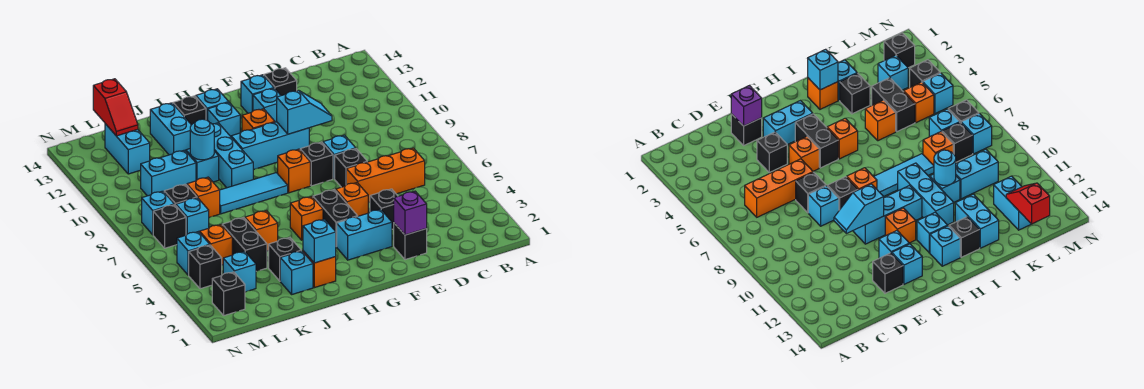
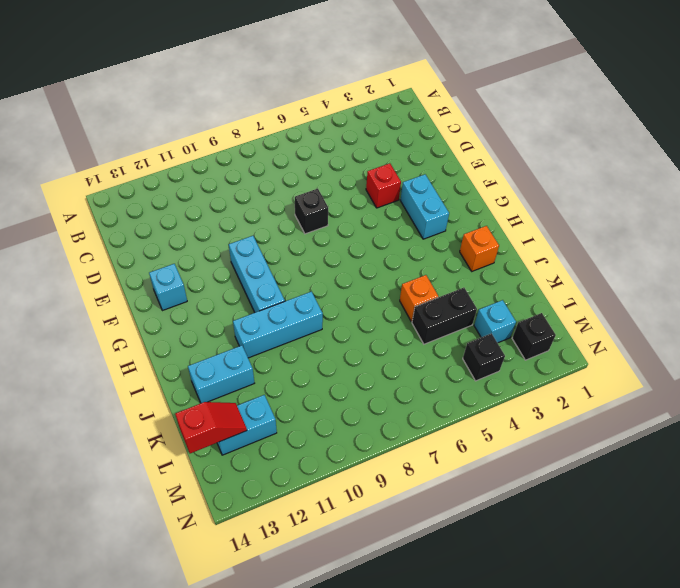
red 1x1 brick [366,163,401,208] -> black 1x1 brick [370,189,398,229]
none -> orange 1x3 brick [346,148,425,203]
none -> black 1x1 brick [394,223,427,260]
none -> cyan 1x1 brick [323,135,356,179]
none -> black 1x1 brick [264,68,297,96]

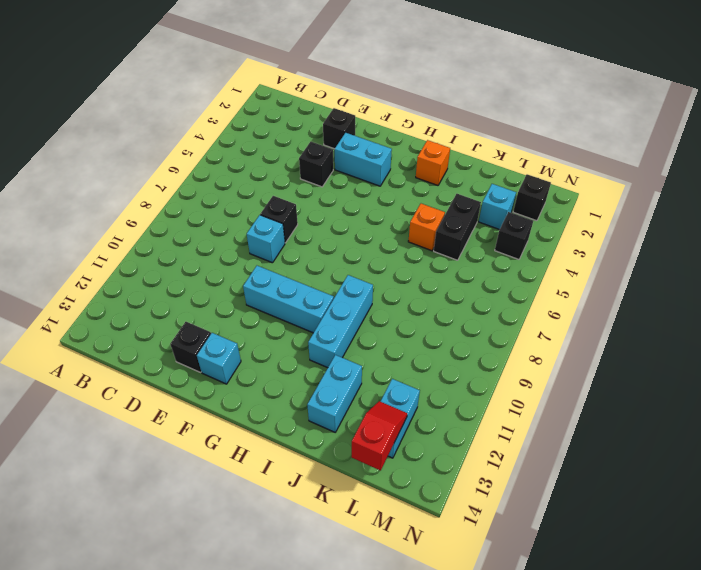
none -> orange 1x3 brick [346,148,425,203]
none -> orange 1x1 brick [336,183,368,216]
none -> black 1x1 brick [300,142,333,186]
none -> cyan 1x1 brick [253,88,281,122]

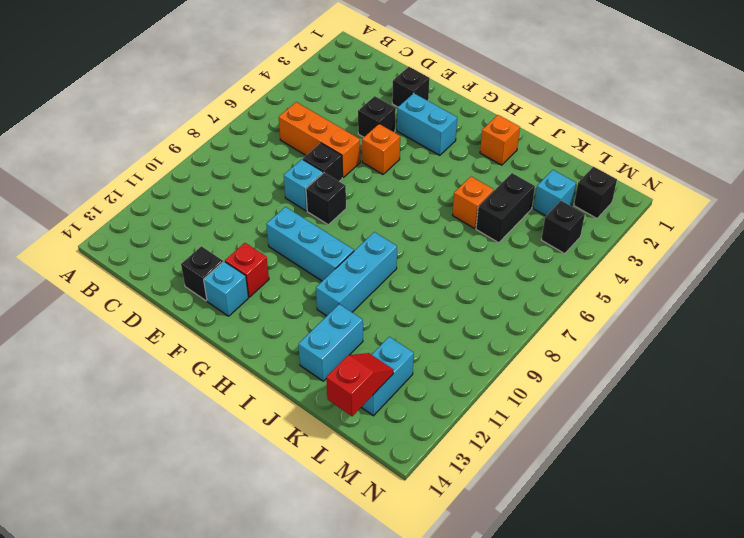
red 1x1 brick [225,243,269,297] -> cyan 1x1 brick [253,88,281,122]
none -> black 1x2 brick [313,190,358,247]
none -> orange 1x1 brick [277,149,310,193]
none -> orange 1x1 brick [242,109,275,131]
none -> orange 1x1 brick [290,197,323,240]

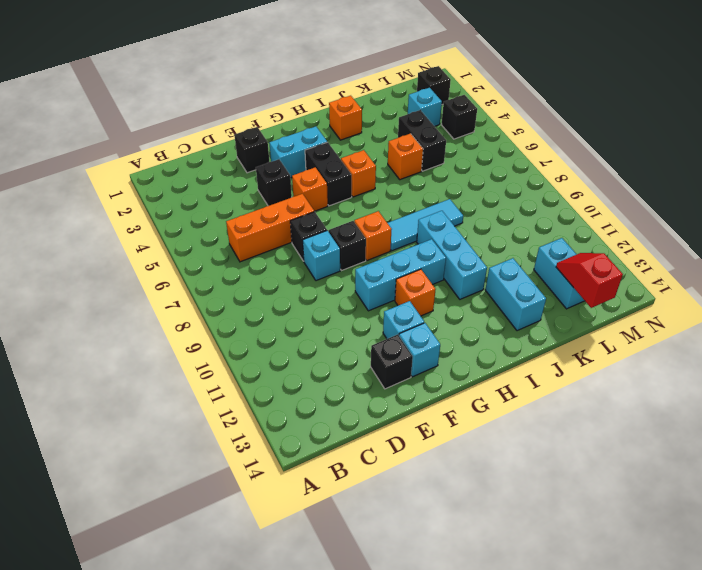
none -> cyan 1x1 brick [208,102,240,137]
none -> cyan 1x1 brick [196,89,229,121]
none -> black 1x1 brick [173,96,206,125]
none -> cyan 1x1 brick [280,251,313,294]

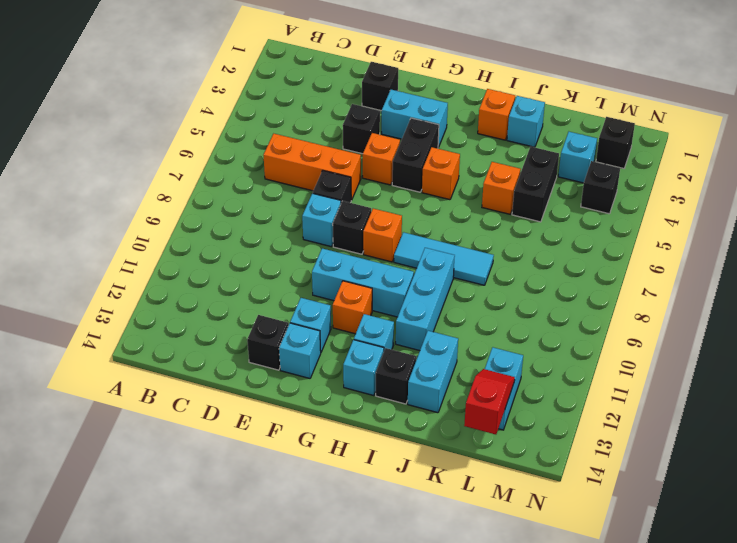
none -> black 1x1 brick [269,238,301,281]
none -> cyan 1x1 brick [186,149,219,182]
none -> orange 1x1 brick [187,177,220,218]
none -> cyan 1x2 brick [141,150,196,196]

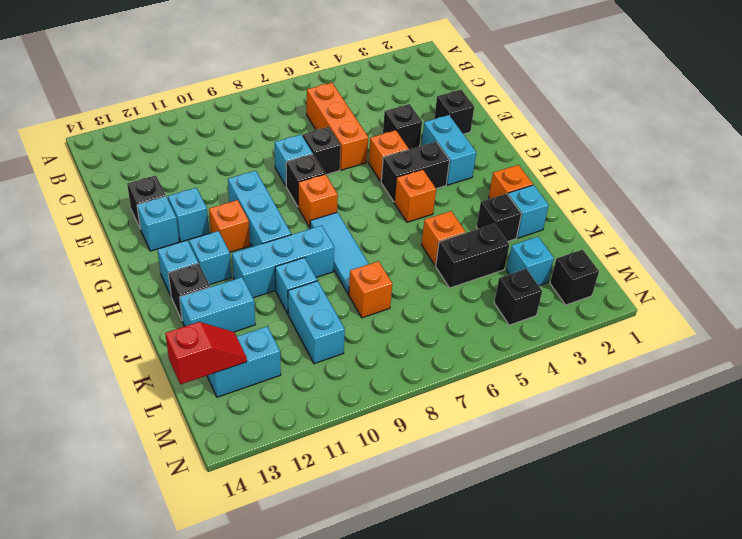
none -> orange 1x1 brick [200,225,232,265]
none -> cyan 1x1 brick [176,198,209,235]
none -> black 1x1 brick [164,184,197,205]
none -> cyan 1x1 brick [177,232,210,275]

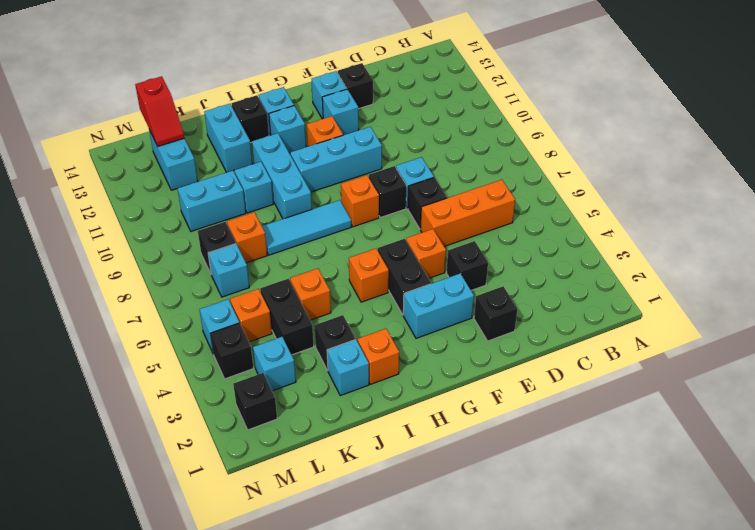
none -> black 1x1 brick [153,205,186,248]
none -> cyan 1x1 brick [142,191,174,235]
none -> purple 1x1 brick [394,191,427,235]
none -> cyan 1x2 slope [277,90,332,134]

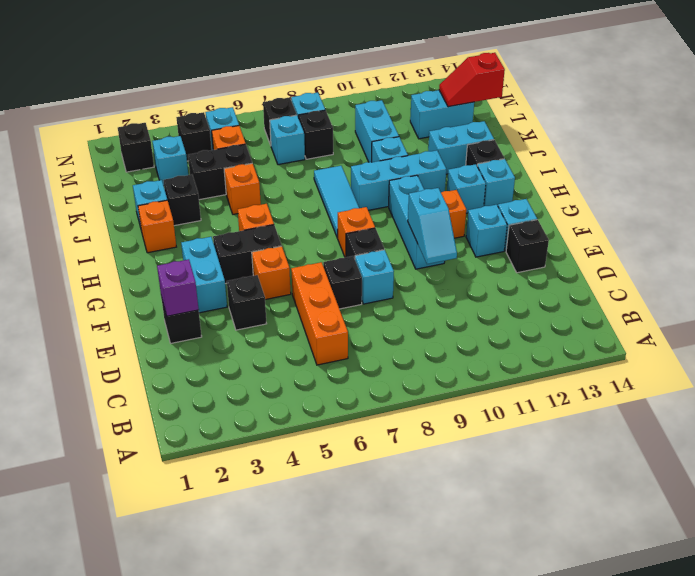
none -> orange 1x1 brick [187,177,220,218]
none -> cyan 1x1 brick [303,219,336,263]
none -> cyan 1x1 round brick [190,119,214,160]

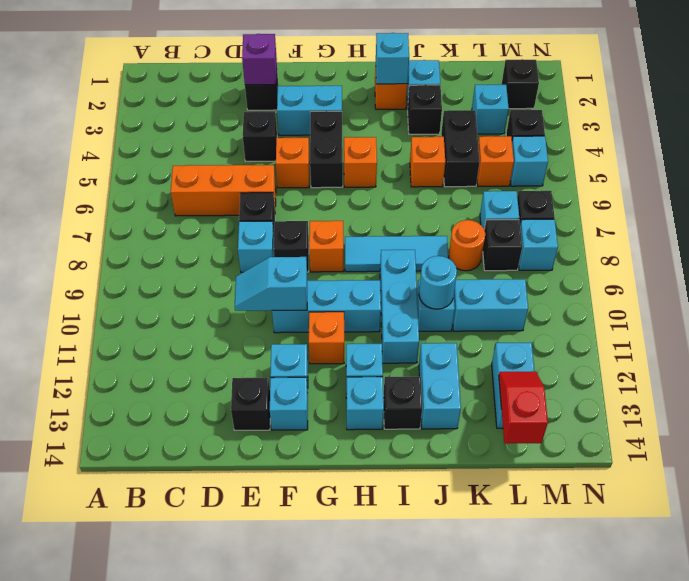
orange 1x1 round brick [449,220,485,271] -> orange 1x1 brick [187,177,220,218]

